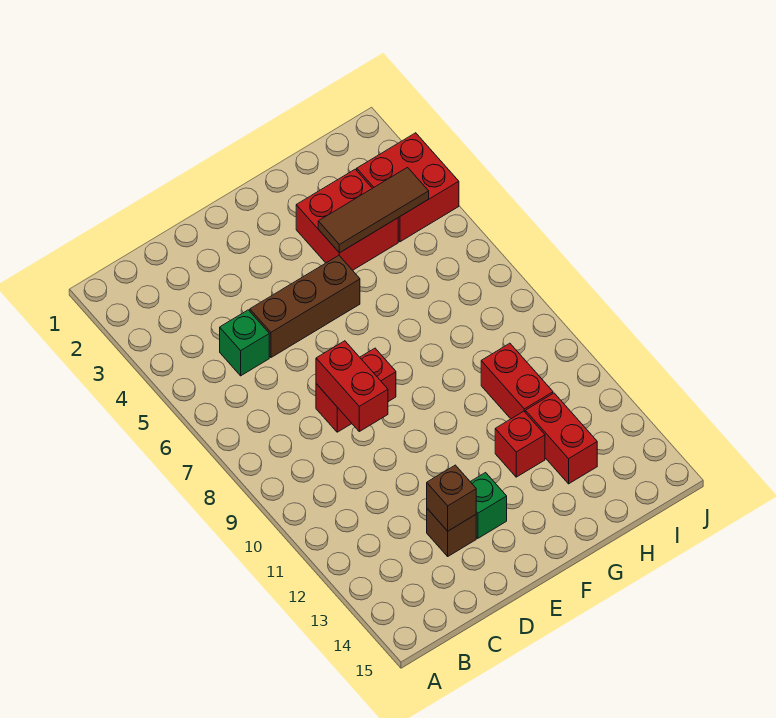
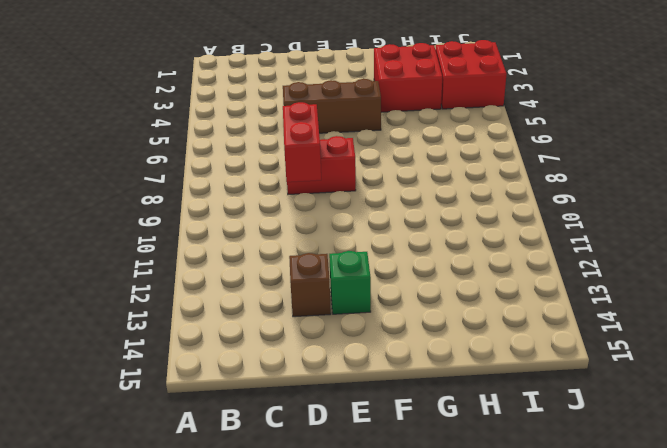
none -> green 1x1 brick [220,310,269,376]
none -> red 1x1 brick [495,411,545,477]
none -> red 1x2 brick [481,343,553,419]

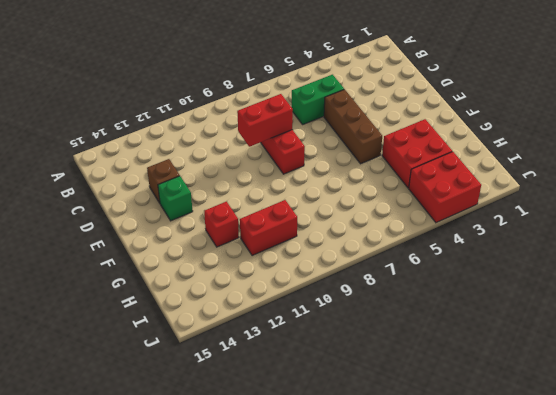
green 1x2 brick [291,75,344,124] -> green 1x1 brick [220,310,269,376]
none -> red 1x2 brick [525,393,597,484]
none -> brown 1x1 brick [427,465,476,531]
none -> brown 1x3 tile [318,168,429,253]

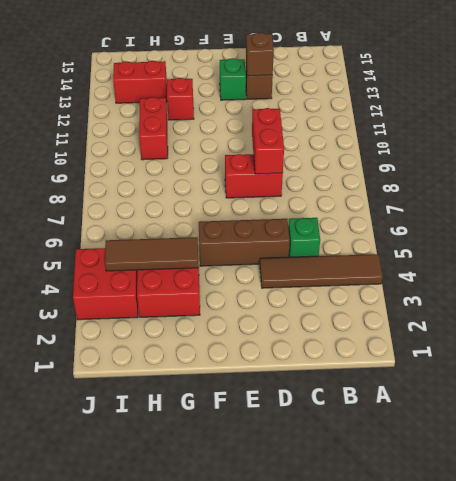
brown 1x4 tile [260,254,383,288] -> none
red 1x2 brick [113,61,167,103] -> red 1x2 brick turned to [525,393,597,484]

